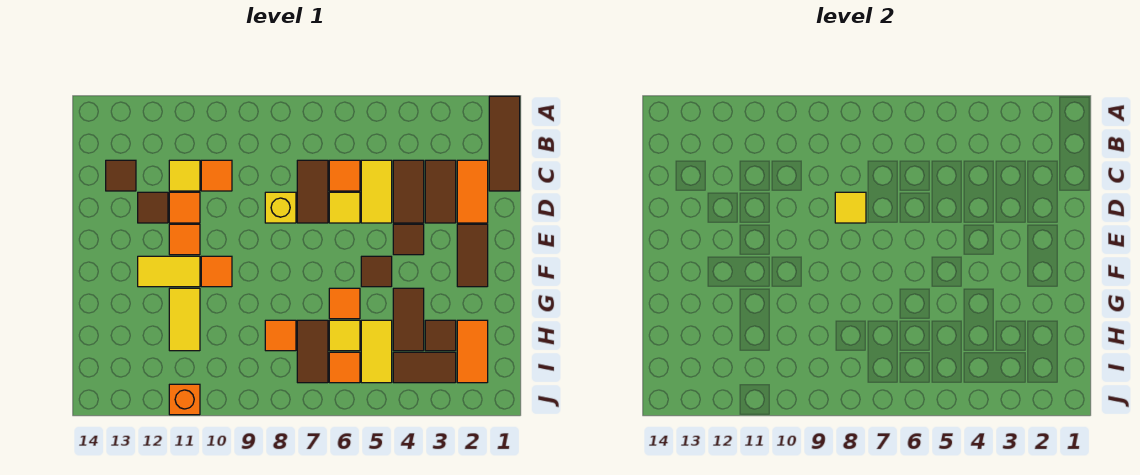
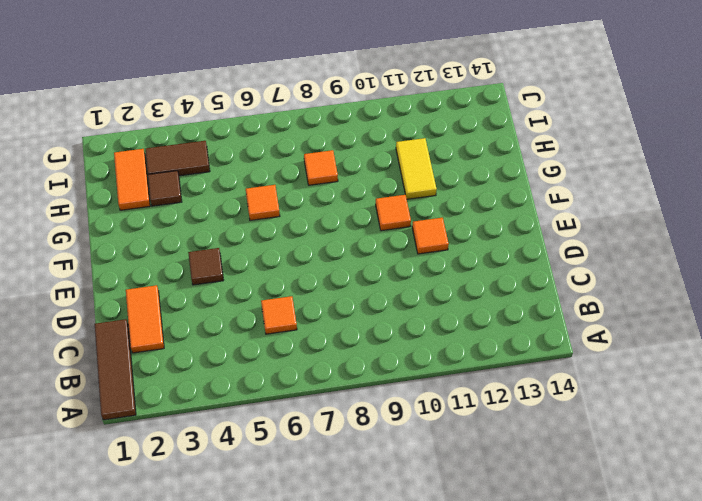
none -> brown 1x2 tile [425,160,456,223]
none -> brown 1x2 tile [393,160,424,223]
none -> yellow 1x2 tile [361,160,392,223]
none -> brown 1x2 tile [297,160,328,223]

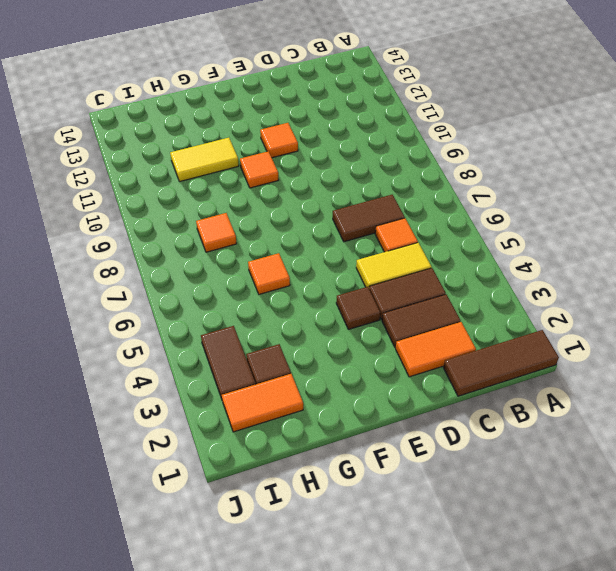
none -> orange 1x1 tile [201,160,232,191]
none -> yellow 1x1 tile [169,160,200,191]
none -> brown 1x1 tile [106,160,136,191]
none -> yellow 1x1 tile [329,192,360,223]

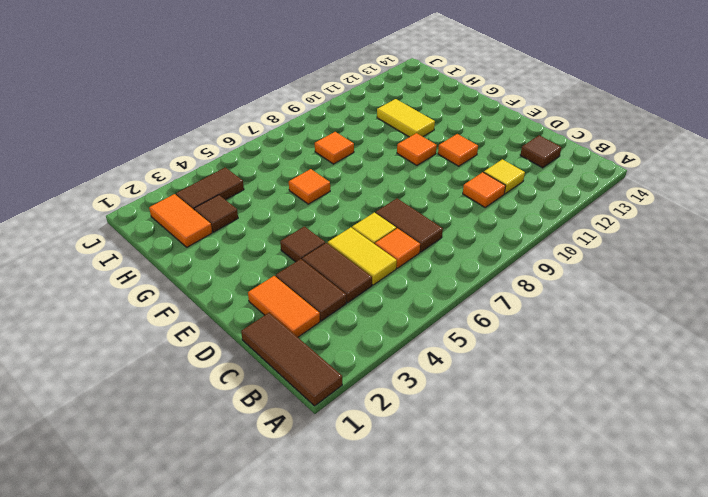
none -> yellow 1x1 brick [265,192,296,223]
none -> orange 1x1 tile [169,192,200,223]
none -> brown 1x1 tile [138,192,168,223]
none -> brown 1x2 tile [457,224,488,287]

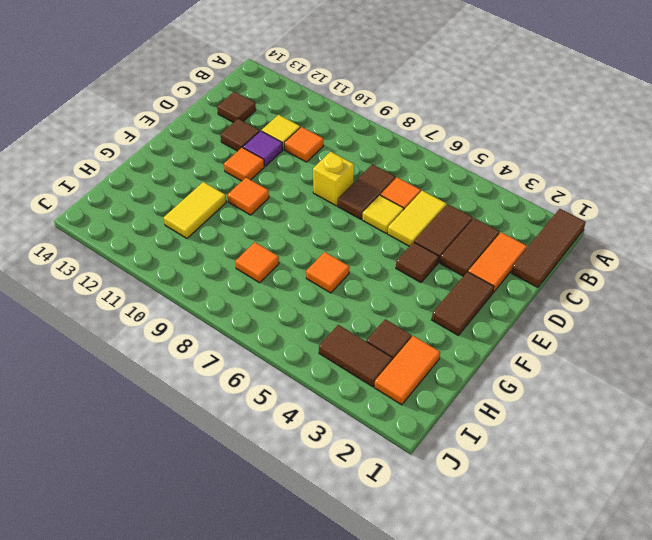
purple 1x1 tile [243,131,283,166] -> orange 1x1 tile [169,192,200,223]
none -> brown 1x1 tile [361,256,392,287]
none -> yellow 1x2 tile [138,256,200,287]
none -> brown 1x2 tile [393,288,424,351]
none -> yellow 1x2 tile [361,320,392,383]

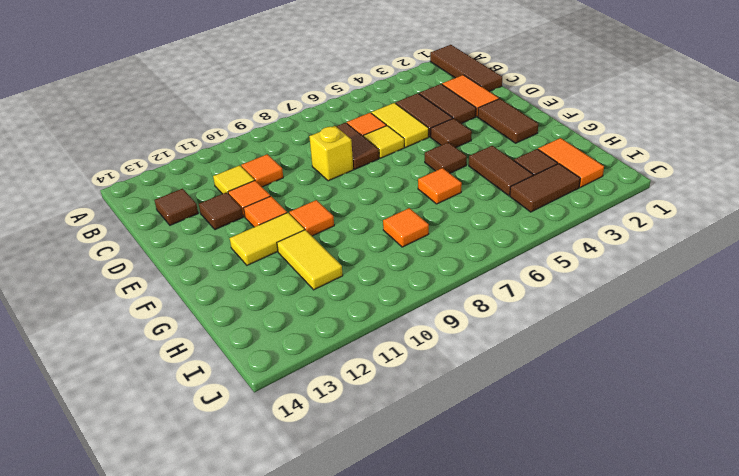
none -> yellow 1x2 tile [361,320,392,383]
none -> yellow 1x1 tile [329,320,360,351]
none -> brown 1x2 tile [297,320,328,383]
none -> orange 1x1 tile [329,352,360,383]

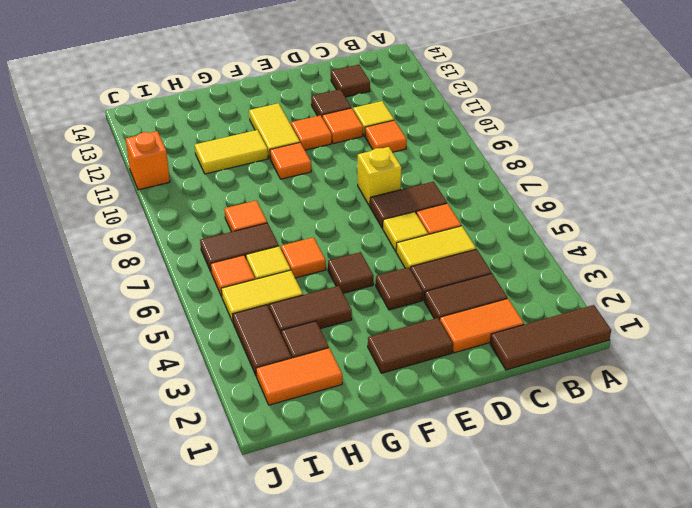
none -> yellow 1x1 tile [835,192,866,223]

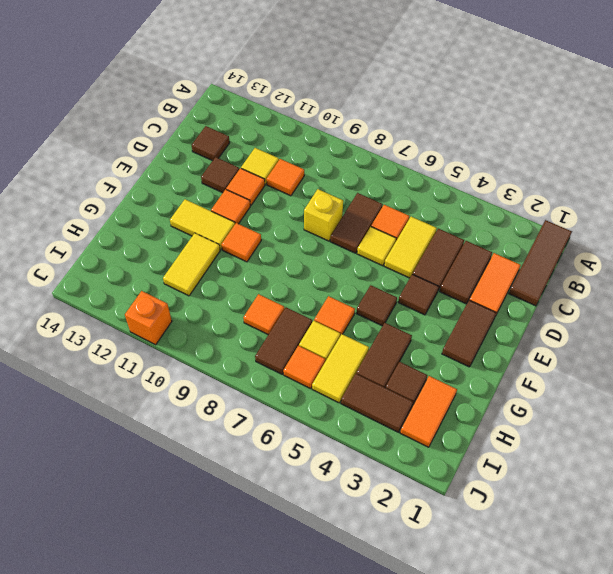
none -> yellow 1x1 tile [835,192,866,223]

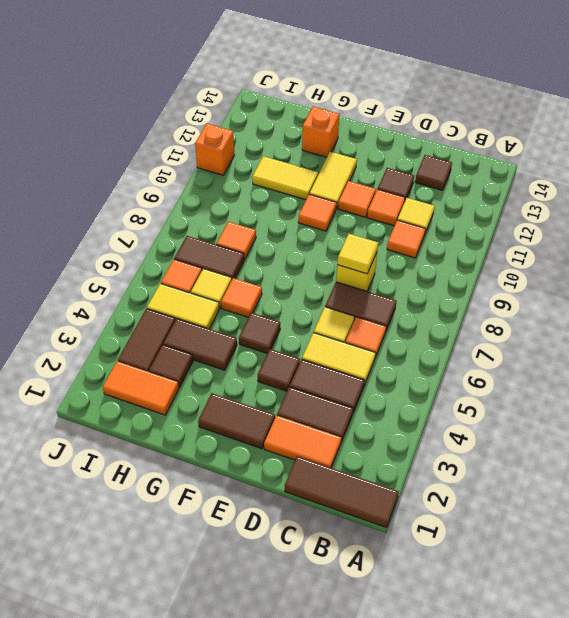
orange 1x1 brick [302,107,339,157] -> none

